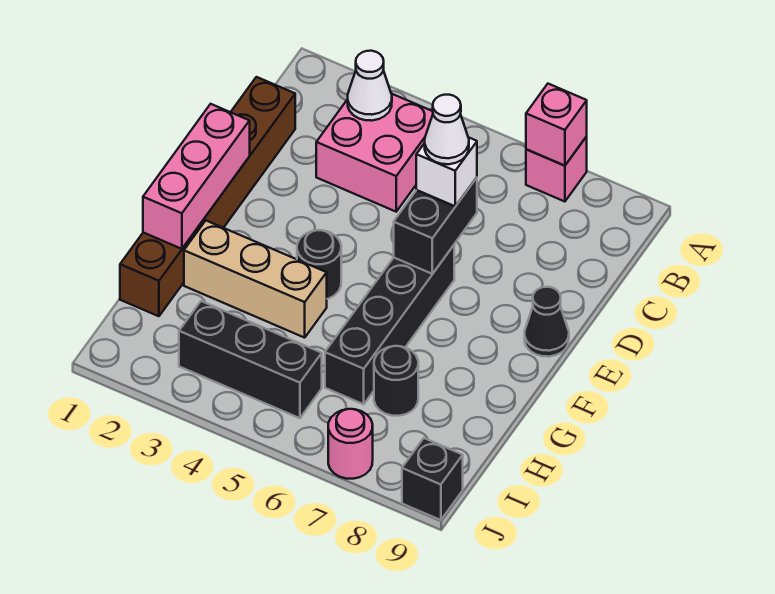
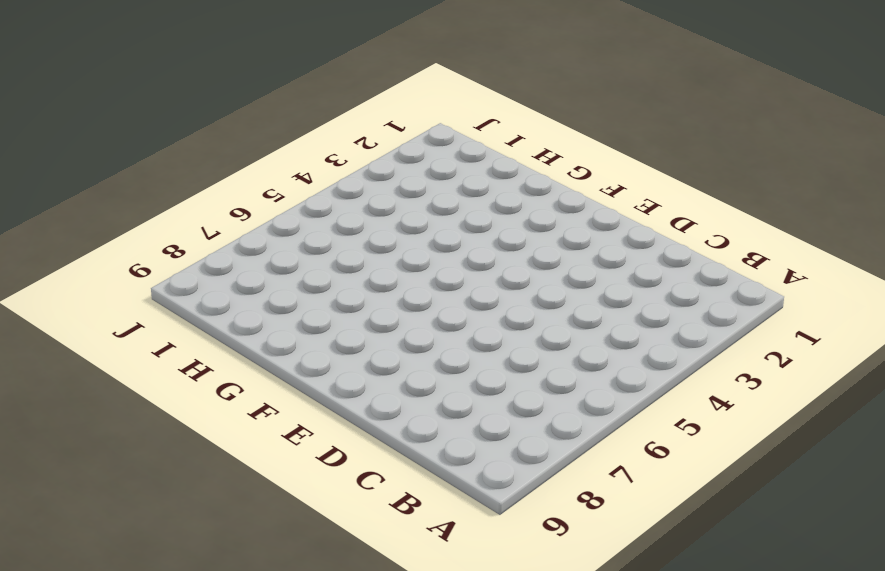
none -> pink 1x1 brick [526,136,587,202]
none -> pink 2x2 brick [316,94,433,212]
none -> brown 1x6 brick [120,77,295,316]

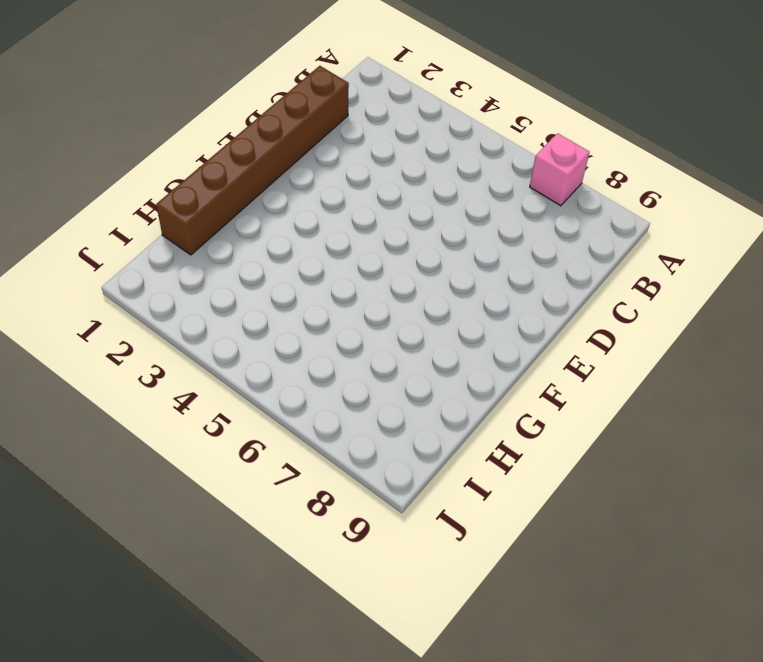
none -> pink 2x2 brick [316,94,433,212]
none -> black 1x4 brick [325,245,454,404]
none -> black 1x1 cone [525,287,569,357]

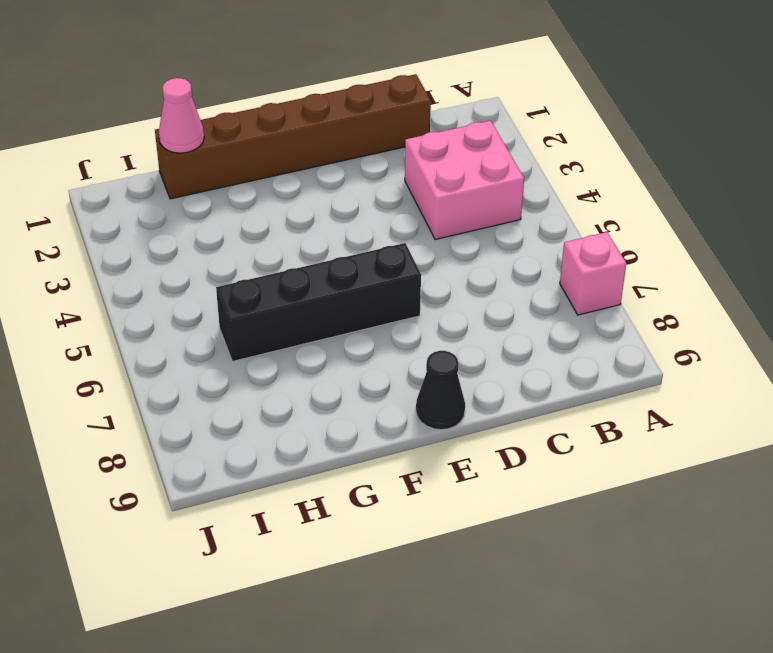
pink 1x1 cone [159,78,204,153] -> none
none -> black 1x1 round brick [297,230,341,299]
none -> tan 1x3 brick [184,221,327,338]
none -> black 1x1 round brick [374,346,418,416]

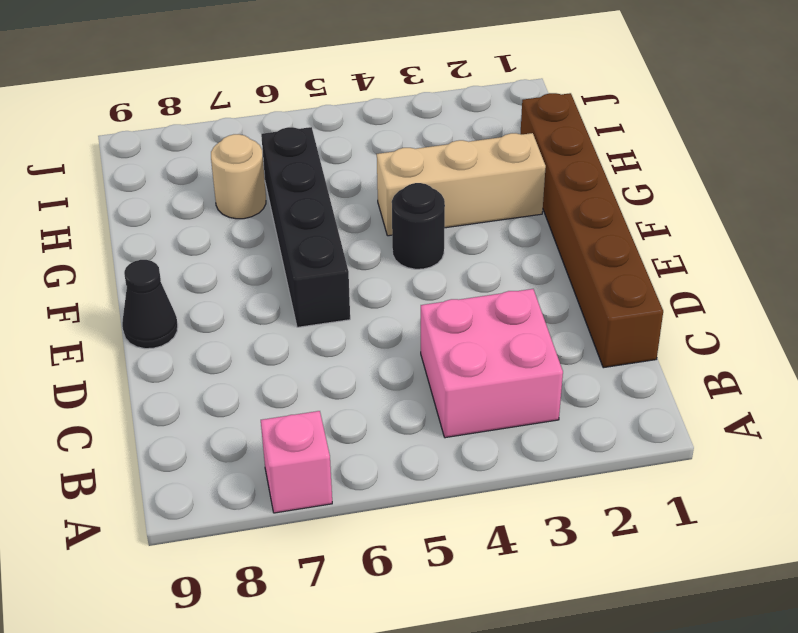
tan 1x1 round brick [211,134,266,219] -> black 1x1 round brick [374,346,418,416]
none -> black 1x3 brick [179,301,322,418]
none -> pink 1x1 round brick [328,409,373,479]
none -> black 1x1 brick [402,438,463,520]

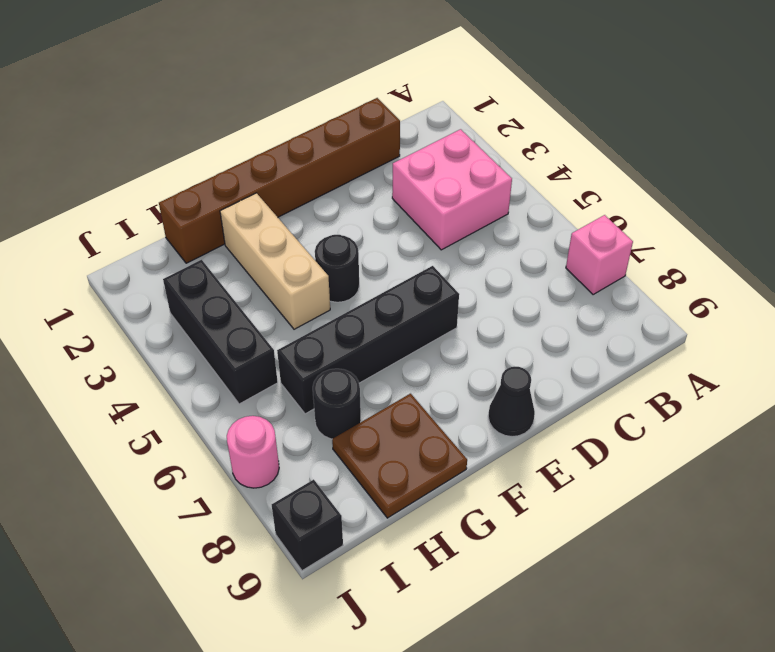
brown 2x2 plate [332,394,467,518] -> none
none -> pink 1x1 brick [526,84,587,166]
none -> white 1x1 cone [348,51,392,121]
none -> black 1x2 brick [394,178,477,274]

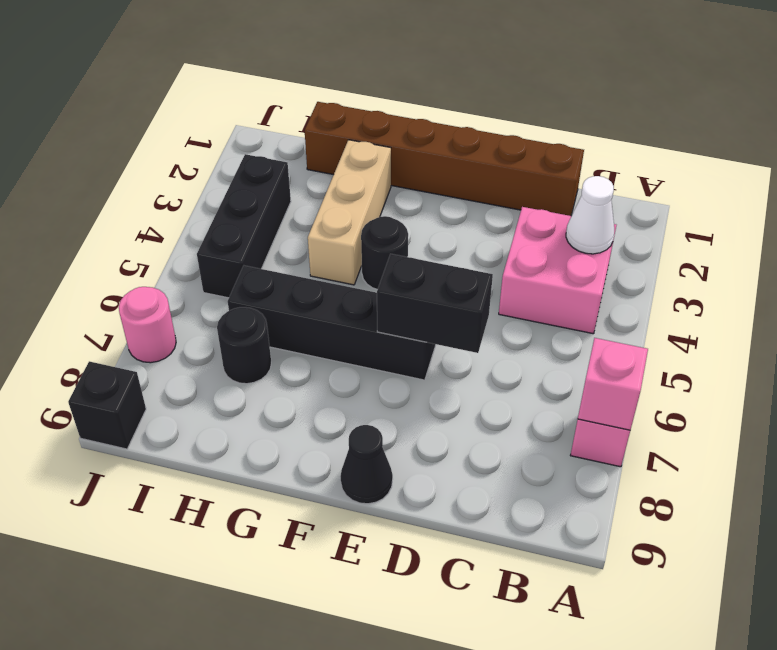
none -> pink 1x3 brick [143,104,250,249]
none -> white 1x1 brick [416,137,477,206]
none -> white 1x1 cone [425,95,469,164]

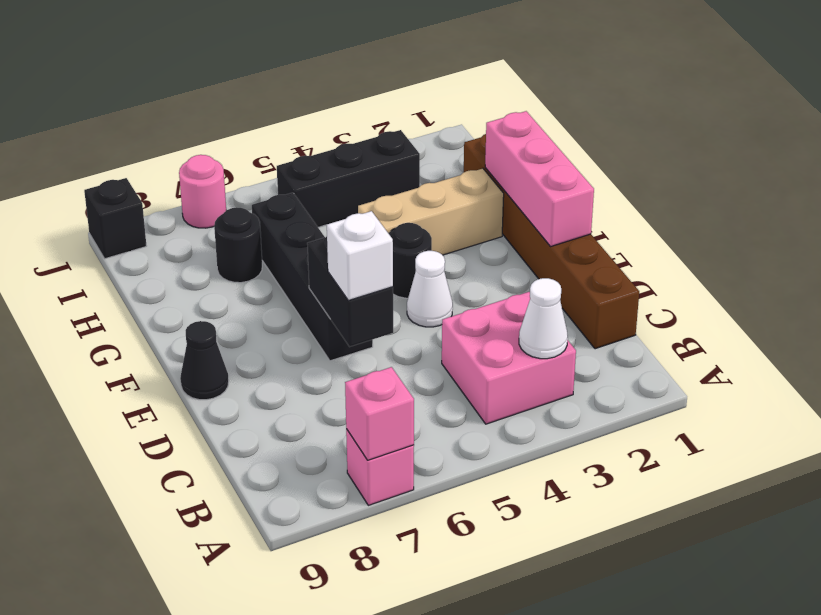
white 1x1 cone [407,251,453,327] -> white 1x1 cone moved to [425,95,469,164]

